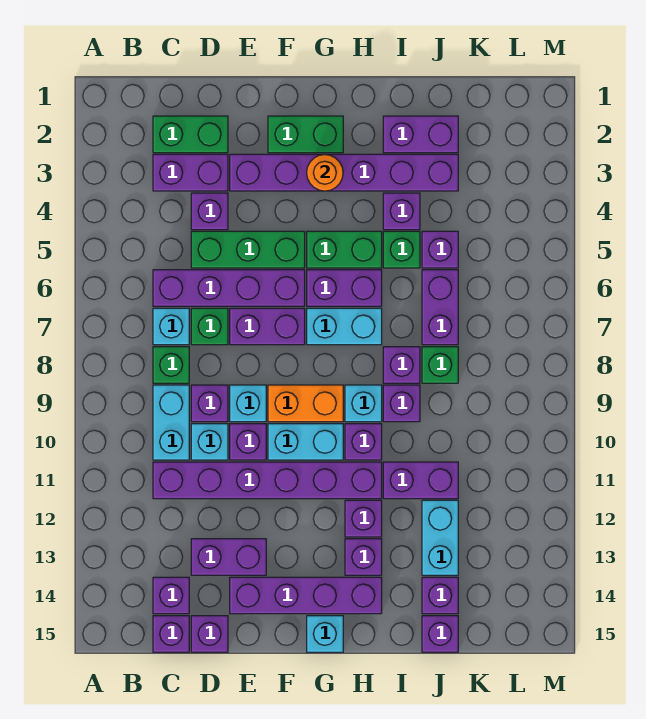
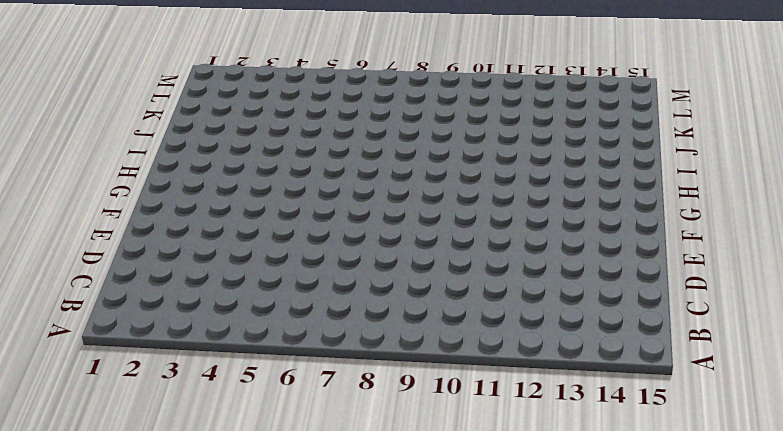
none -> green 1x2 brick [153,116,228,153]
none -> purple 1x2 brick [153,154,228,191]
none -> purple 1x4 brick [153,270,305,306]
none -> cyan 1x1 brick [153,308,189,345]

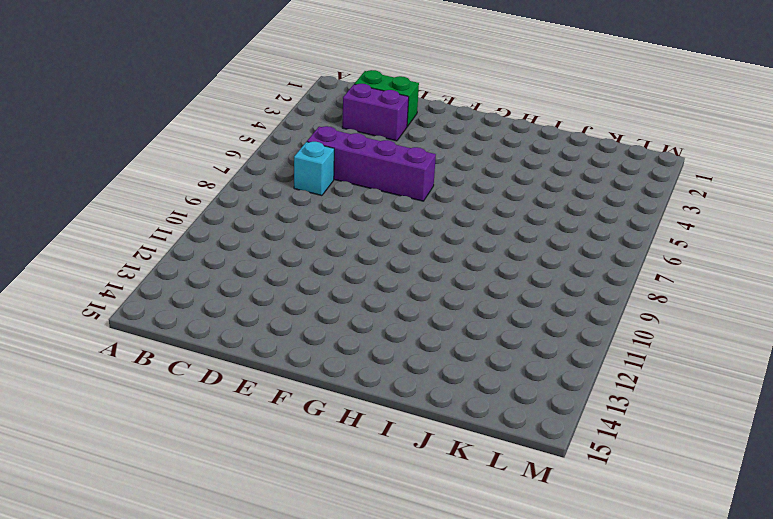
none -> green 1x1 brick [153,347,189,383]
none -> cyan 1x2 brick [153,385,189,460]
none -> purple 1x6 brick [153,462,382,499]
none -> purple 1x1 brick [153,577,189,614]

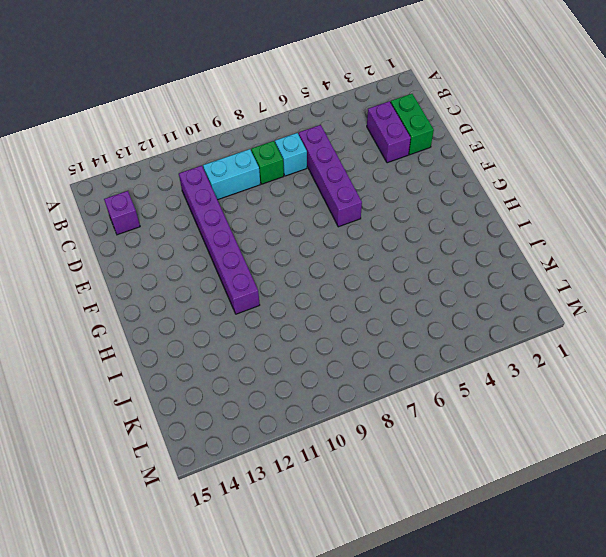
none -> purple 1x1 brick [153,616,189,652]
none -> purple 1x1 brick [191,193,228,230]
none -> green 1x3 brick [191,231,305,268]
none -> green 1x1 brick [191,308,228,345]

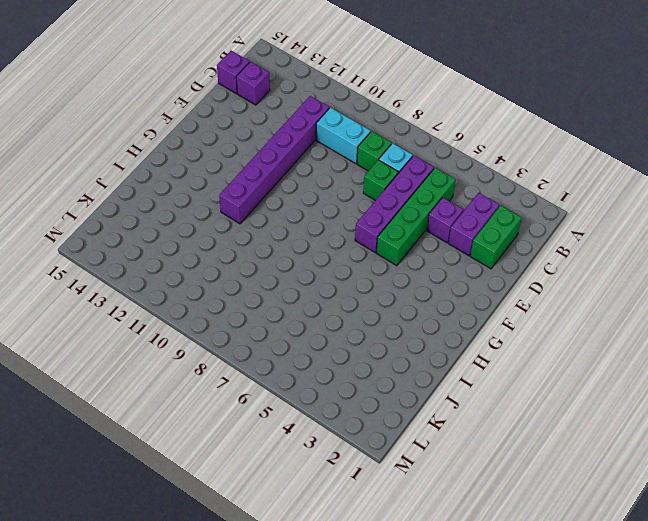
green 1x4 brick [376,168,456,266] -> green 1x3 brick [191,231,305,268]
none -> purple 1x1 brick [191,385,228,422]
none -> cyan 1x1 brick [191,424,228,460]
none -> purple 1x2 brick [191,539,266,575]
none -> purple 1x1 brick [191,616,228,652]

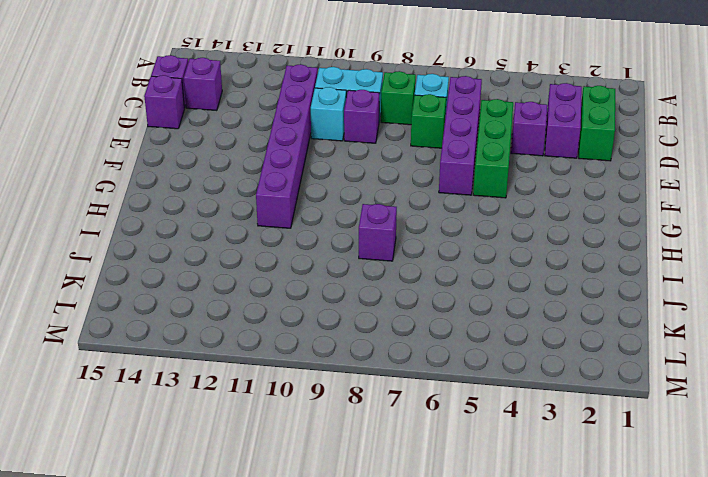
none -> purple 1x2 brick [191,539,266,575]
none -> purple 1x6 brick [230,154,458,191]
none -> purple 1x2 brick [230,308,305,345]
none -> cyan 1x1 brick [230,385,266,422]

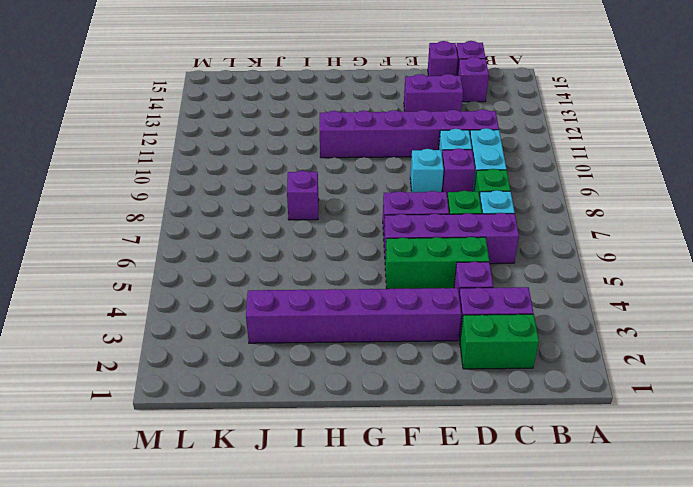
none -> purple 1x1 brick [230,424,266,460]
none -> purple 1x4 brick [230,577,382,614]
none -> green 1x2 brick [268,116,343,153]
none -> orange 1x2 brick [268,385,343,422]

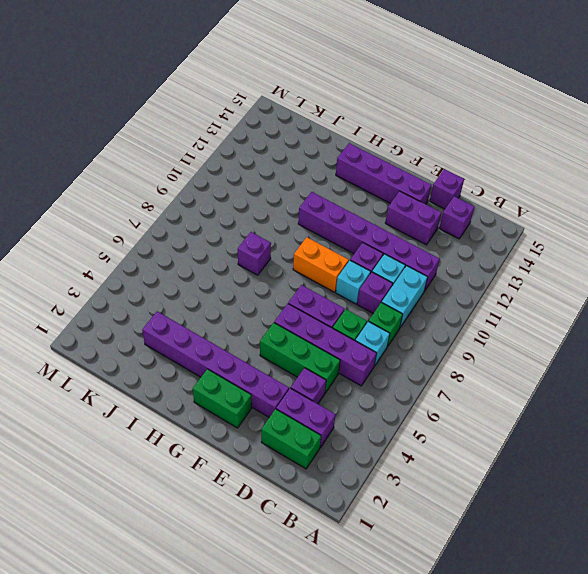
none -> purple 1x1 brick [153,616,189,652]
none -> cyan 1x2 brick [268,424,343,460]
none -> green 1x2 brick [307,231,382,268]
none -> purple 1x2 brick [307,270,382,306]

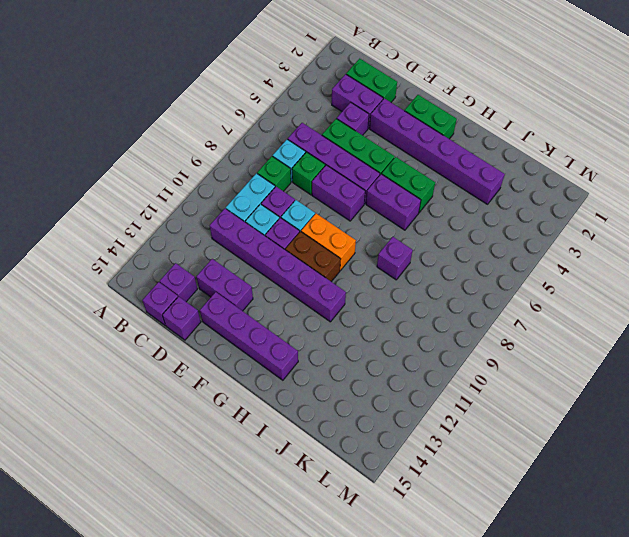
brown 1x2 brick [286,231,340,282] -> cyan 1x2 brick [268,424,343,460]
none -> cyan 1x2 brick [307,308,382,345]
none -> cyan 1x1 brick [307,616,343,652]
none -> cyan 1x1 brick [345,385,382,422]
none -> purple 1x1 brick [345,424,382,460]

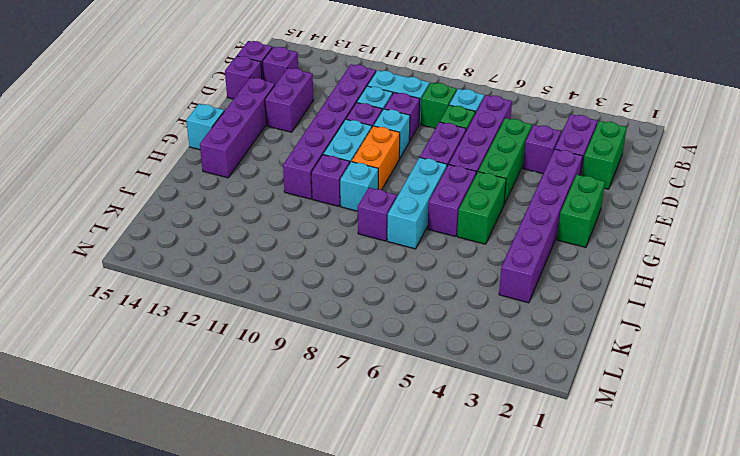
cyan 1x3 brick [387,157,447,249] -> cyan 1x2 brick [307,308,382,345]
none -> purple 1x1 brick [345,500,382,537]
none -> purple 1x1 brick [345,539,382,575]
none -> purple 1x2 brick [383,116,458,153]
none -> purple 1x1 brick [383,193,420,230]

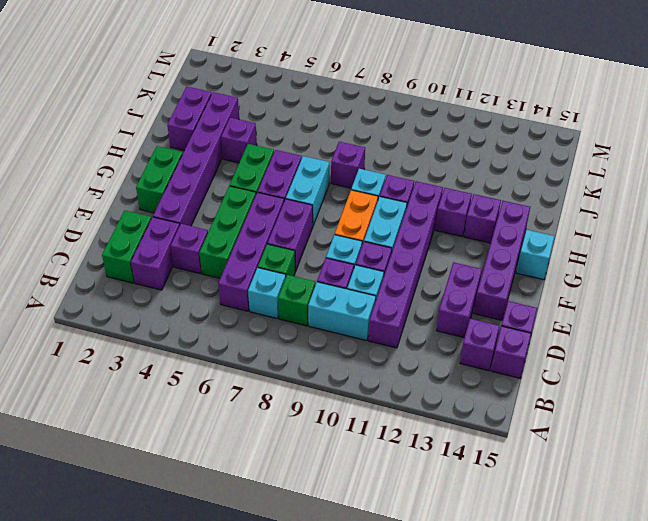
none -> green 1x1 brick [383,231,420,268]
none -> purple 1x1 brick [383,385,420,422]
none -> purple 1x2 brick [383,462,458,499]
none -> purple 1x1 brick [422,231,458,268]

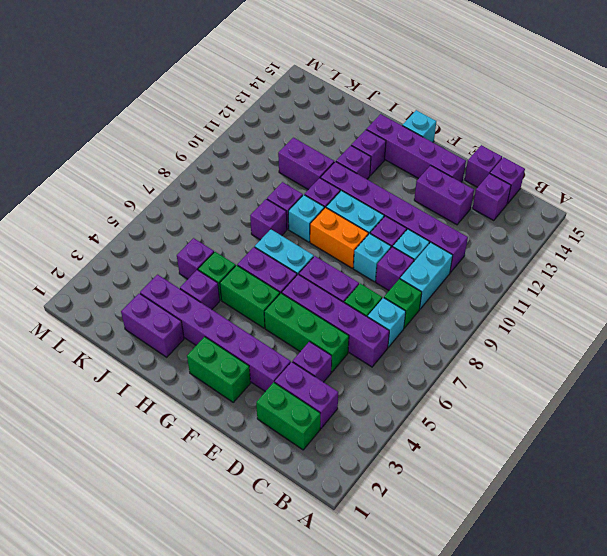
none -> purple 1x2 brick [422,270,458,345]
none -> green 1x1 brick [422,347,458,383]
none -> cyan 1x2 brick [422,500,458,575]
none -> purple 1x1 brick [422,577,458,614]

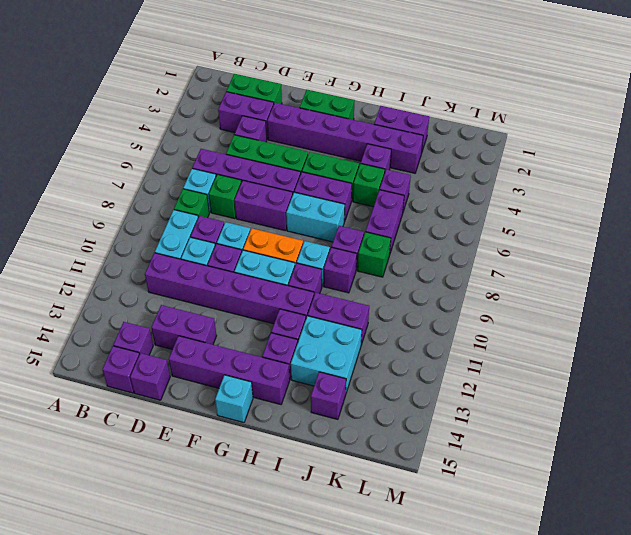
cyan 2x2 brick [291,316,362,393] -> cyan 1x2 brick [422,500,458,575]
none -> purple 1x1 brick [422,616,458,652]
none -> orange 1x1 round brick [307,154,343,191]

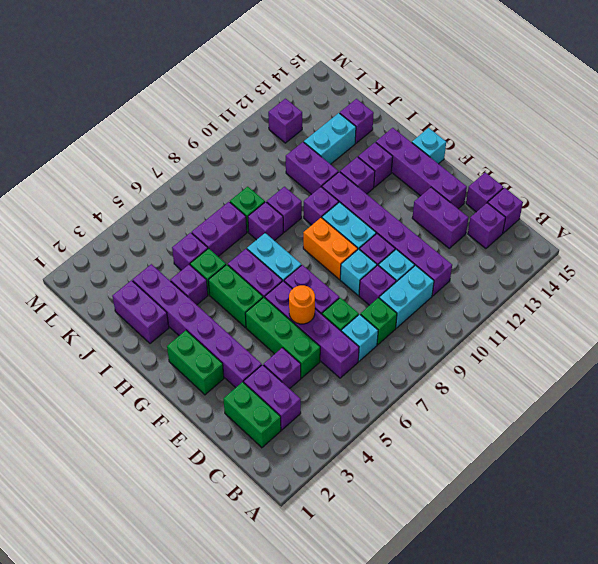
orange 1x1 round brick [289,285,315,324] -> orange 1x1 round brick moved to [307,154,343,191]
purple 1x1 brick [268,99,302,143] -> purple 1x1 brick moved to [422,616,458,652]
none -> cyan 1x1 brick [345,385,382,422]

